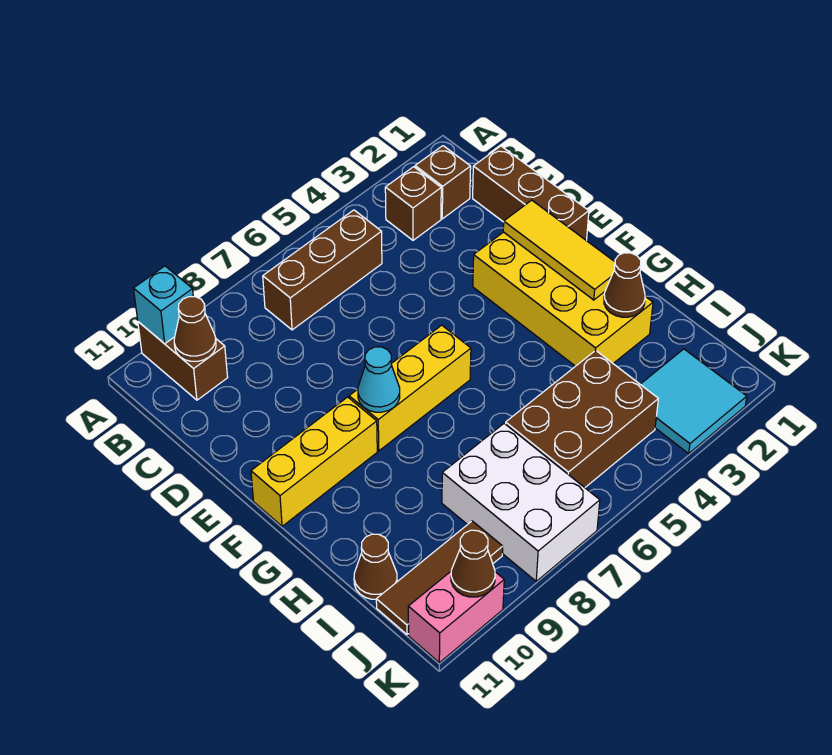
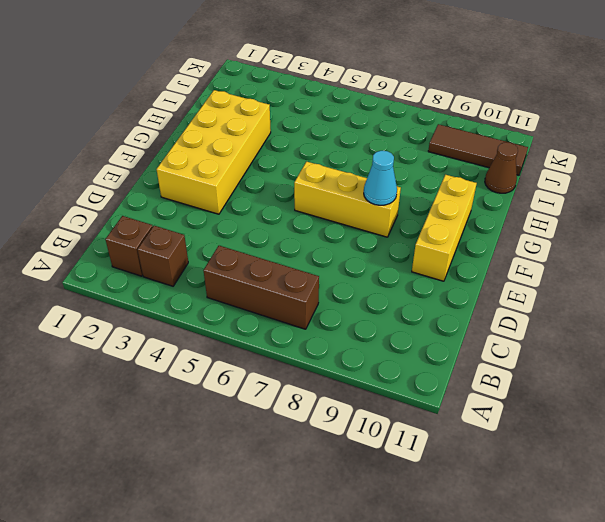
yellow 1x3 brick [412,175,477,281] -> yellow 1x3 brick turned to [251,397,377,526]
none -> brown 1x2 brick [138,322,228,400]
none -> brown 1x3 brick [473,146,589,241]
none -> brown 2x3 brick [506,350,658,487]

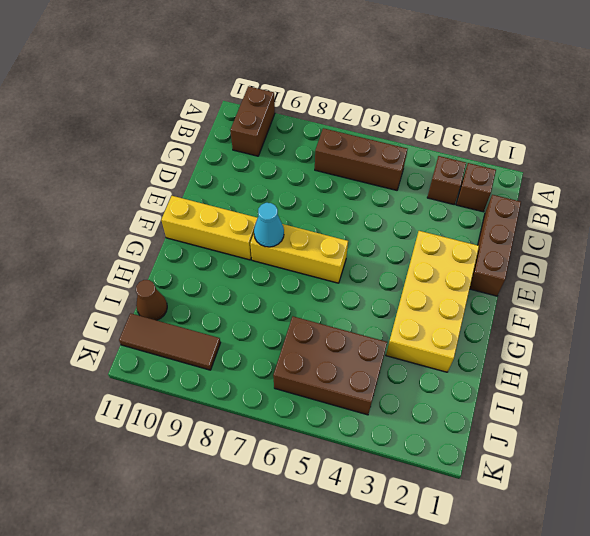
none -> white 2x3 brick [442,424,600,581]
none -> cyan 2x2 tile [640,349,747,453]
none -> pink 1x2 brick [408,572,504,663]

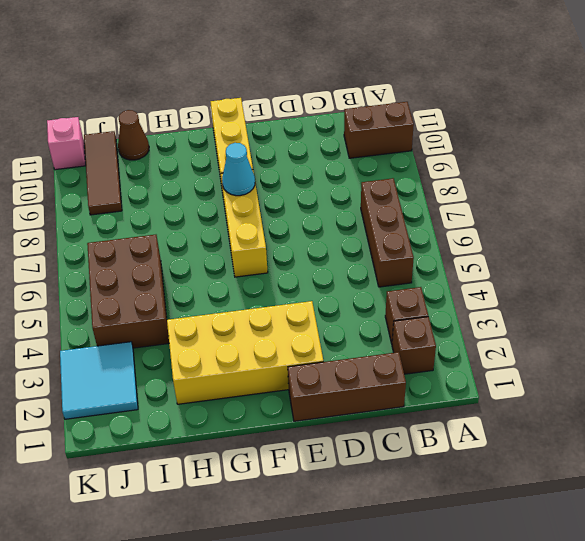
pink 1x1 brick [47,117,86,170] -> pink 1x2 brick [408,572,504,663]
none -> white 2x3 brick [442,424,600,581]
none -> cyan 1x1 brick [134,266,193,344]
none -> brown 1x1 cone [174,297,216,361]

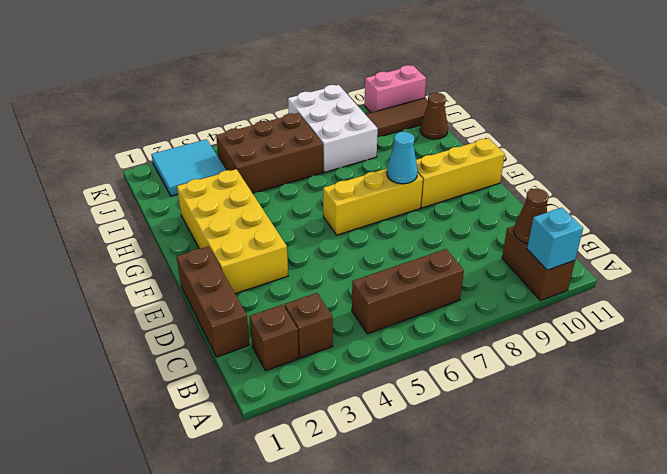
none -> yellow 1x3 tile [503,200,615,300]
none -> brown 1x1 cone [604,253,645,317]
none -> brown 1x1 cone [451,530,495,597]

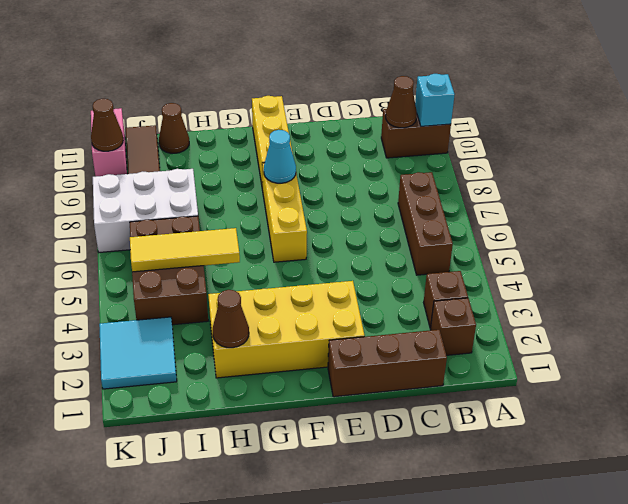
yellow 1x3 tile [130,228,240,272] -> yellow 1x3 tile moved to [503,200,615,300]

